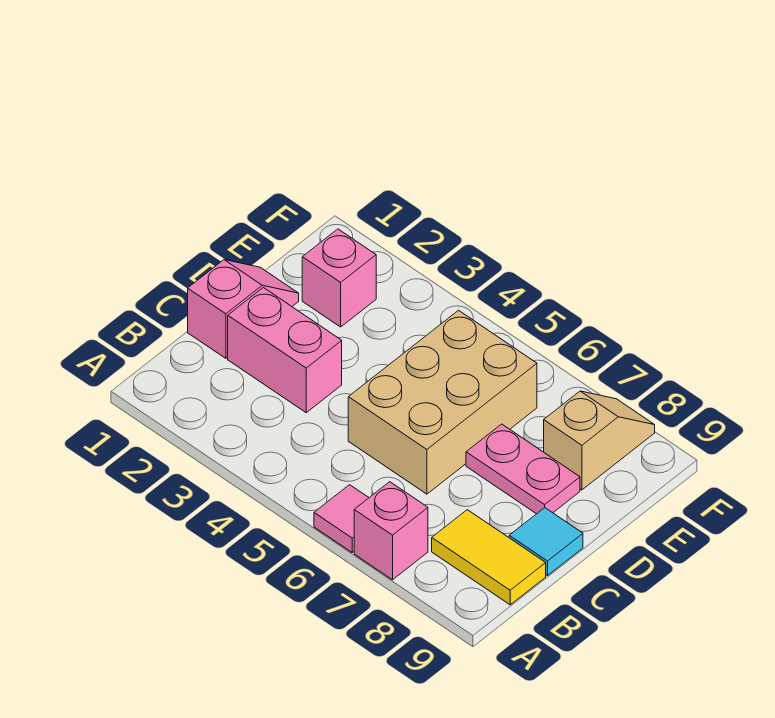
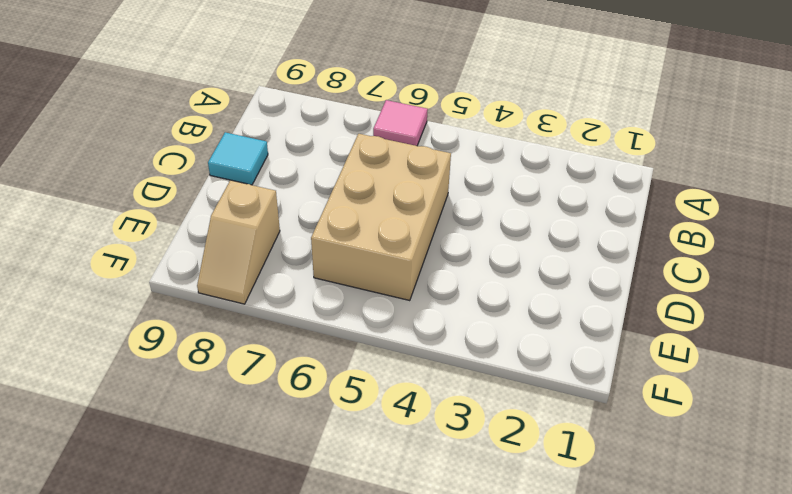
none -> pink 1x1 brick [354,482,428,580]
none -> yellow 1x2 tile [432,510,546,605]

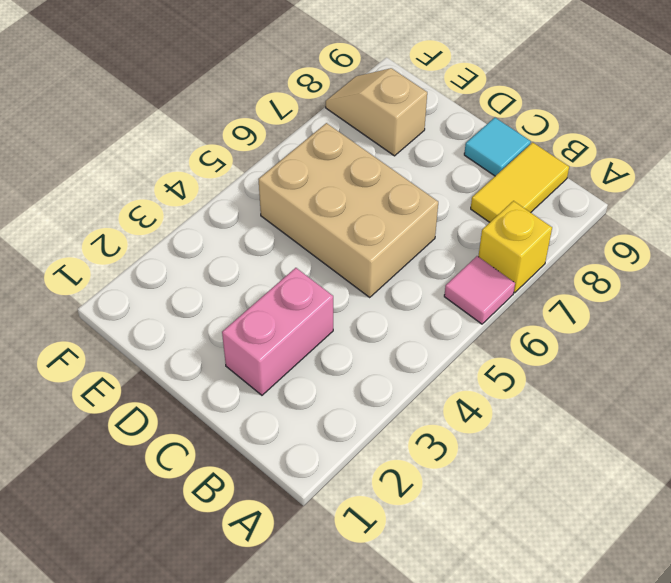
yellow 1x1 brick [478,201,552,293] -> pink 1x1 brick [354,482,428,580]
none -> pink 1x2 slope [188,260,299,358]
none -> pink 1x2 plate [466,424,580,514]

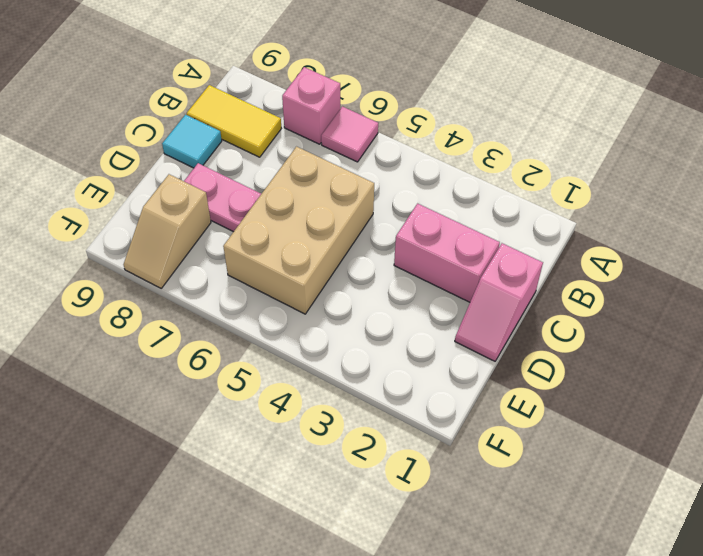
none -> pink 1x1 brick [302,229,376,327]

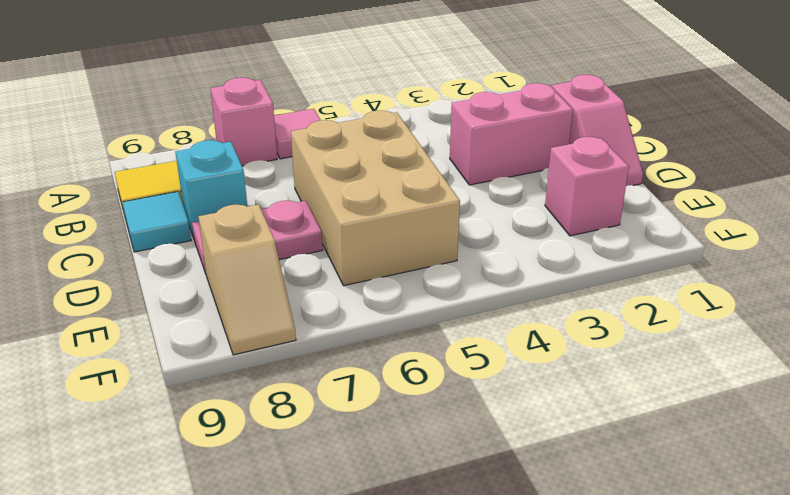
cyan 1x1 brick [176,140,247,238] -> none

